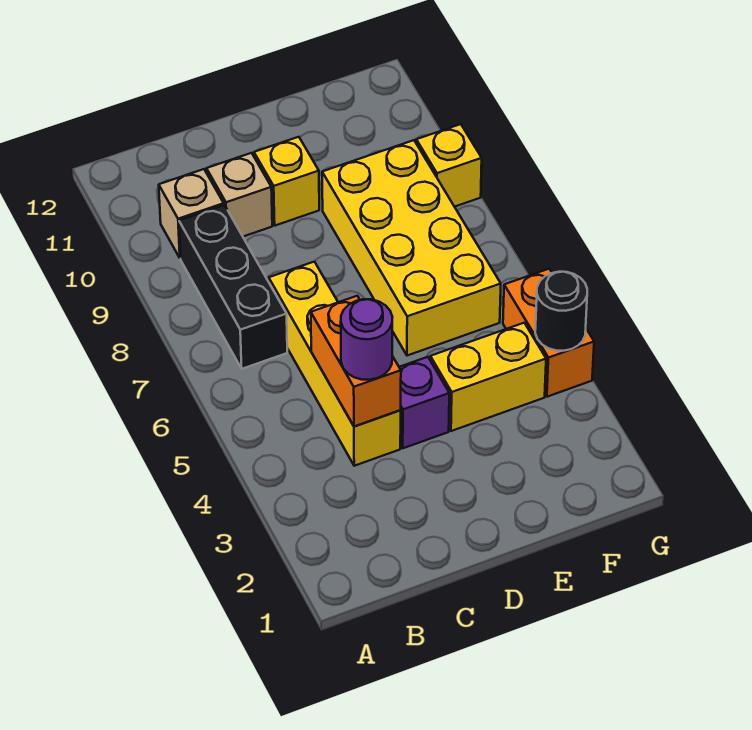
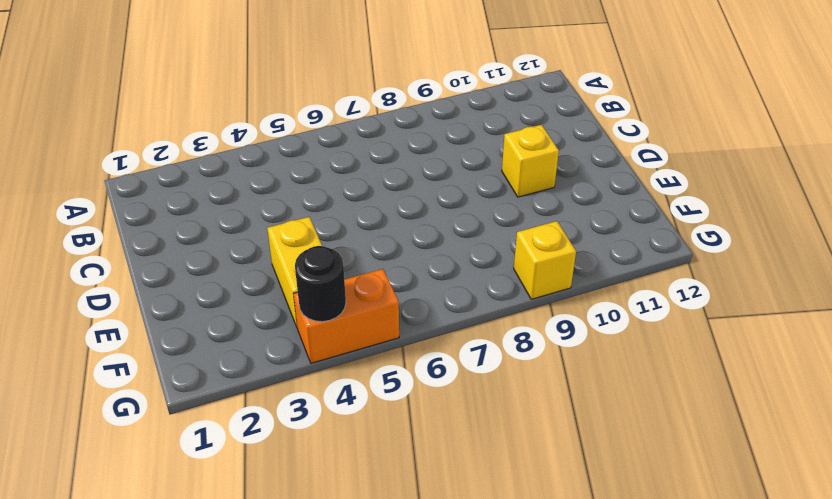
none -> black 1x3 brick [179,205,287,369]
none -> tan 1x1 brick [159,169,224,258]
none -> yellow 1x4 brick [269,262,401,466]

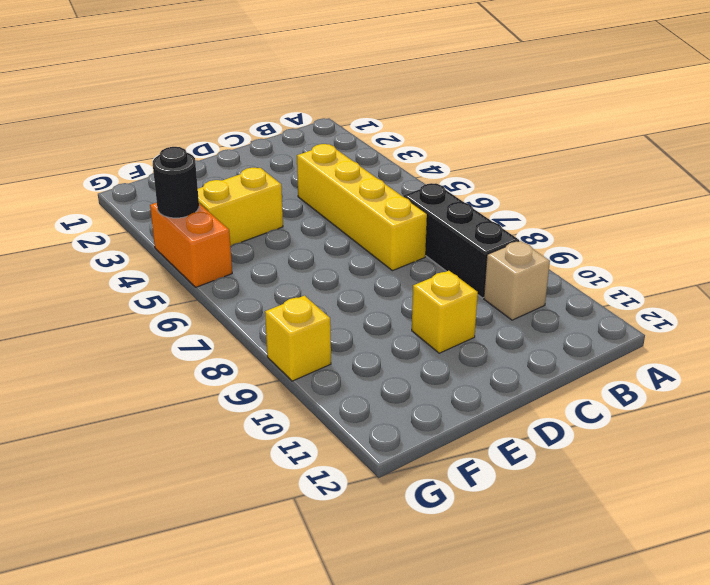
none -> tan 1x1 brick [206,153,272,237]
none -> purple 1x1 brick [399,357,449,448]
none -> yellow 2x4 brick [322,140,501,356]

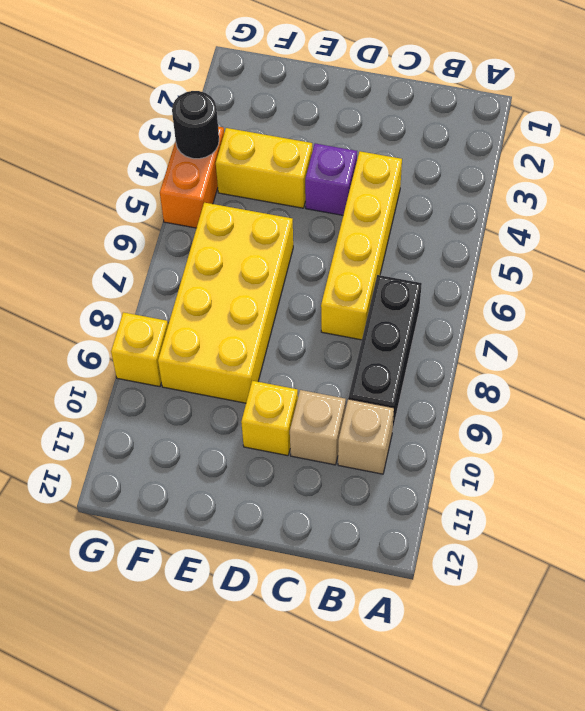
none -> orange 1x2 brick [311,296,401,427]
none -> purple 1x1 round brick [341,299,392,380]

